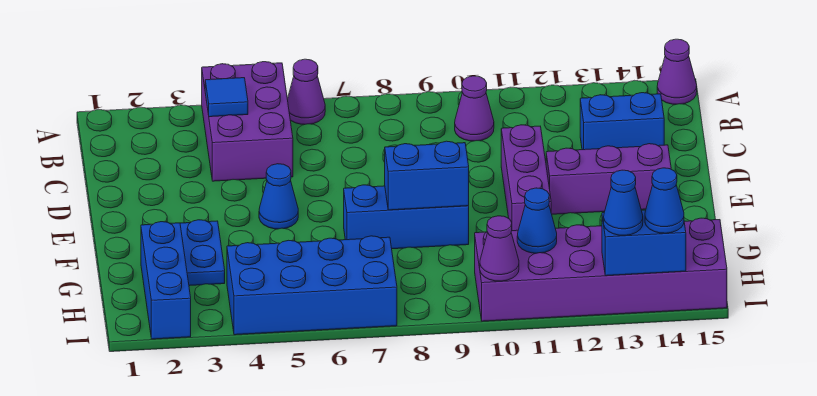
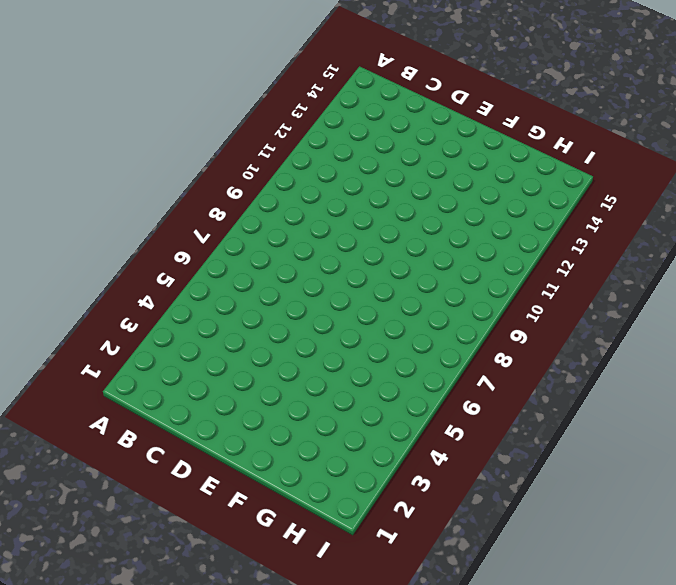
none -> purple 2x3 brick [202,62,293,181]
none -> purple 1x1 cone [287,59,325,125]
none -> purple 1x1 cone [657,39,697,104]

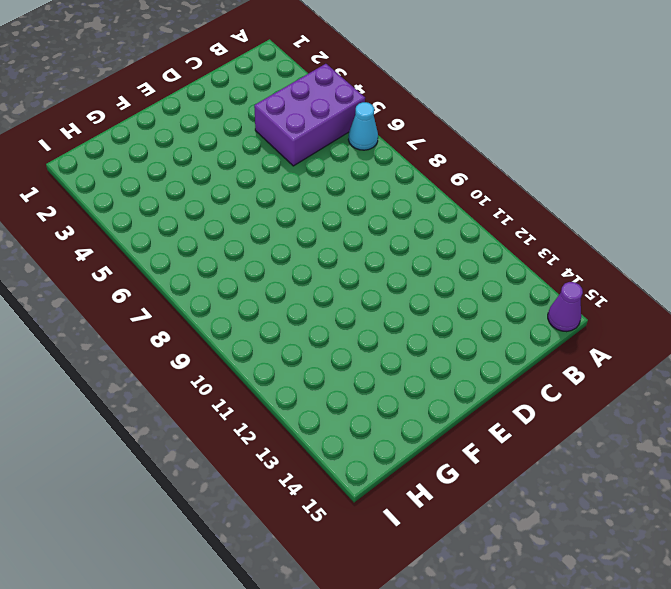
cyan 1x1 cone [348,102,378,150] -> purple 1x1 cone [287,59,325,125]
none -> purple 1x1 cone [455,76,494,141]
none -> blue 1x2 brick [580,93,664,150]
none -> purple 1x3 brick [501,125,551,231]

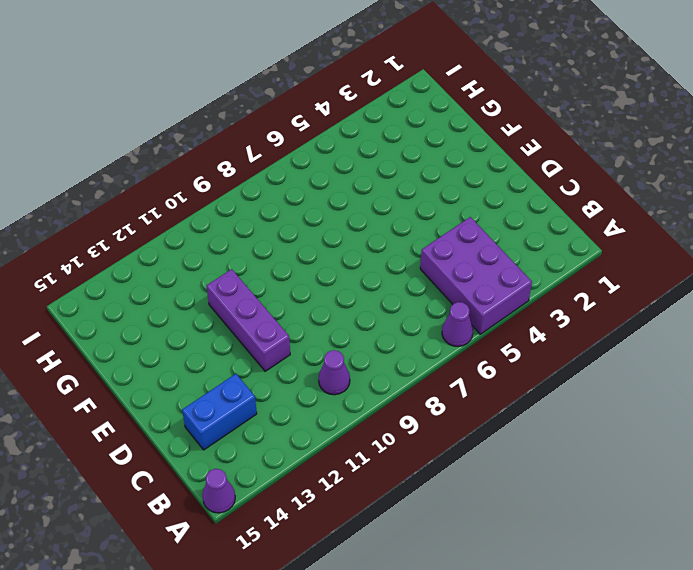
none -> blue 1x1 cone [259,164,298,229]
none -> purple 1x3 brick [546,144,671,214]
none -> blue 1x2 plate [180,220,225,286]

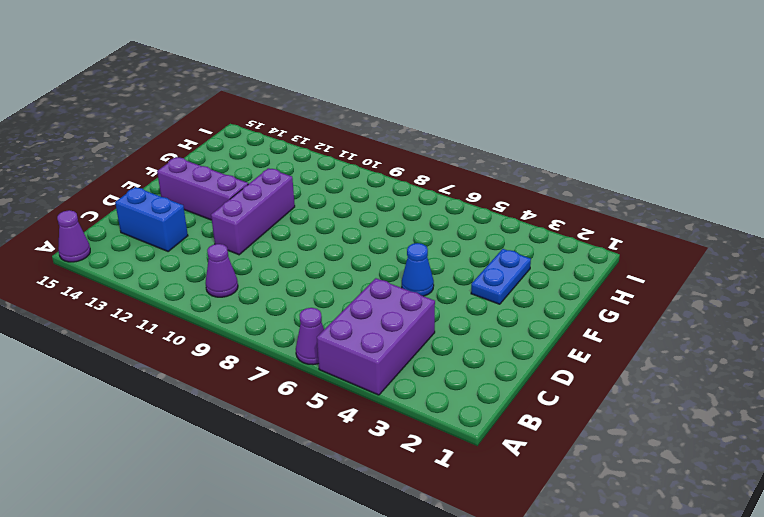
none -> blue 1x3 brick [344,185,469,249]
none -> blue 1x3 brick [141,222,191,339]
none -> blue 2x4 brick [227,236,397,335]

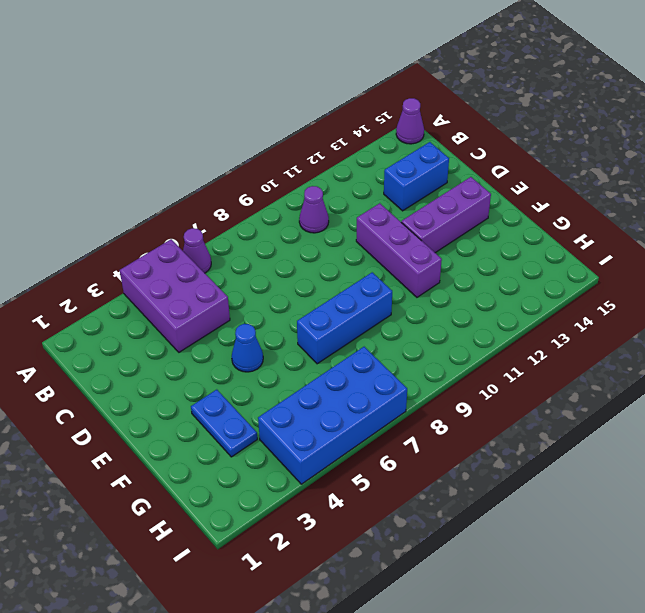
none -> blue 1x3 brick [141,222,191,339]
none -> purple 2x6 brick [475,218,727,321]
none -> blue 1x1 tile [205,78,248,117]

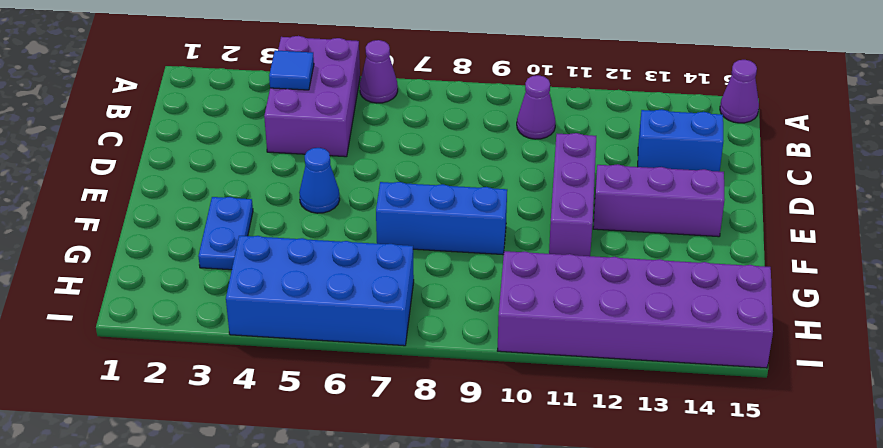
none -> blue 1x3 brick [141,222,191,339]
none -> blue 1x2 brick [385,141,469,210]
none -> blue 1x1 cone [517,188,557,253]

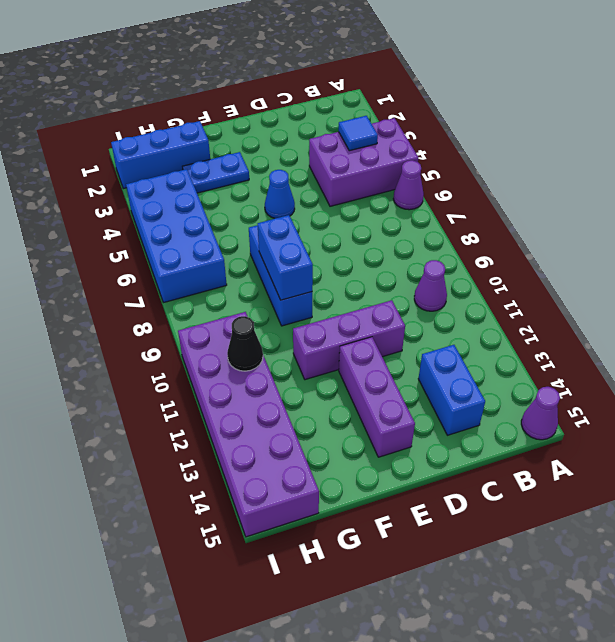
black 1x1 cone [227,316,263,371] -> blue 1x1 cone [517,188,557,253]
none -> purple 1x1 cone [480,216,519,281]
none -> blue 1x2 brick [602,210,686,275]
none -> blue 1x1 cone [604,170,643,235]

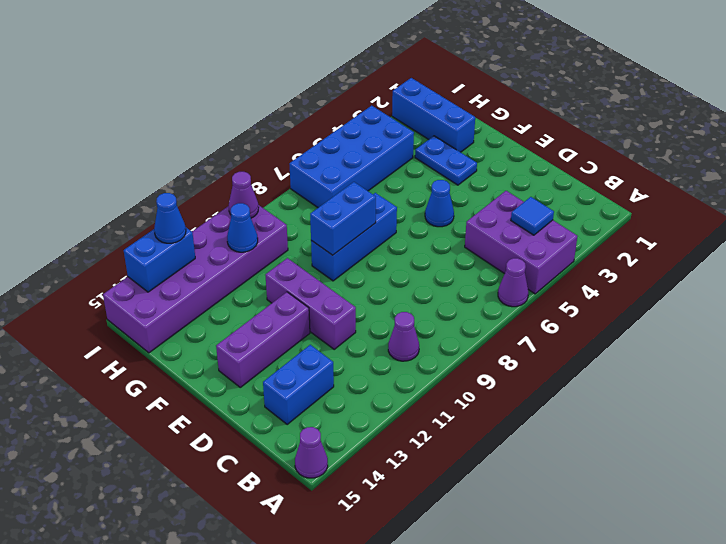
none -> blue 1x1 cone [645,168,684,233]

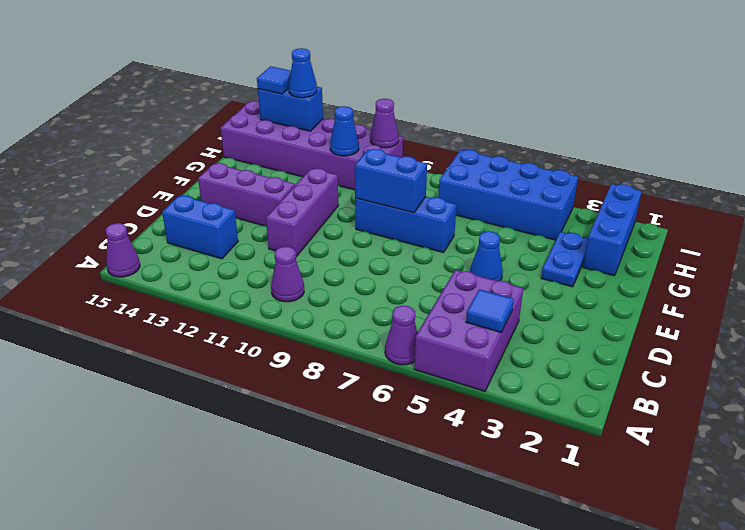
blue 1x1 tile [257,66,291,94] -> blue 1x1 cone [645,168,684,233]

